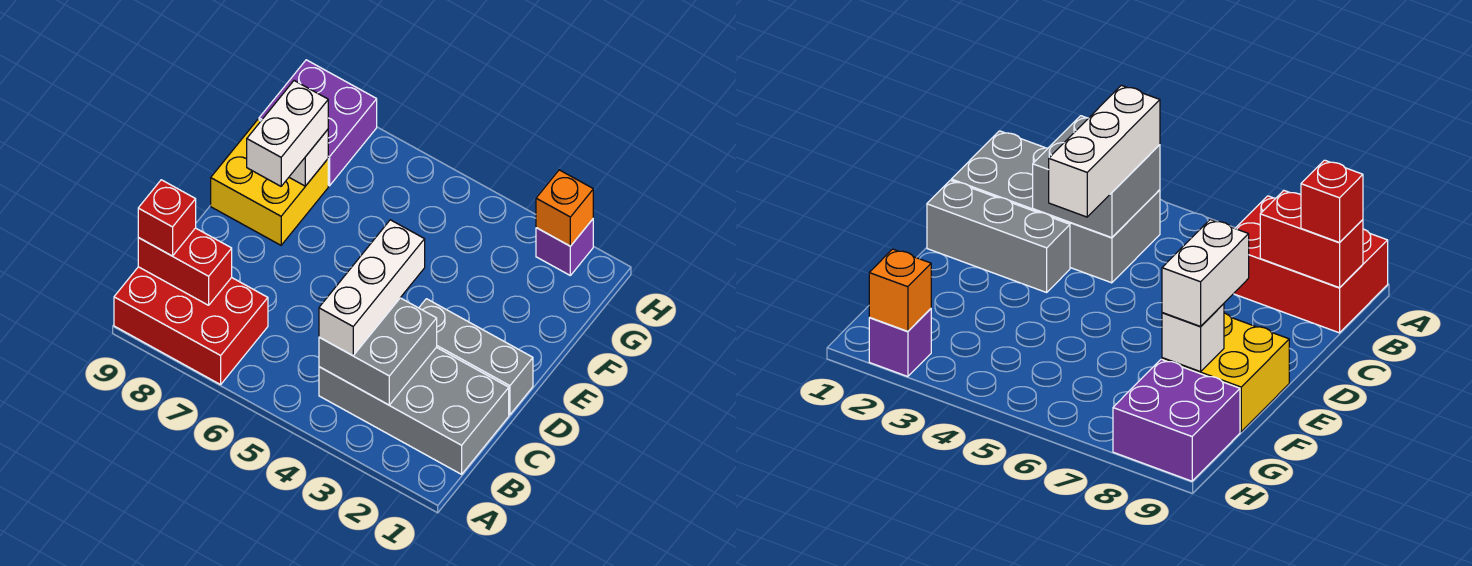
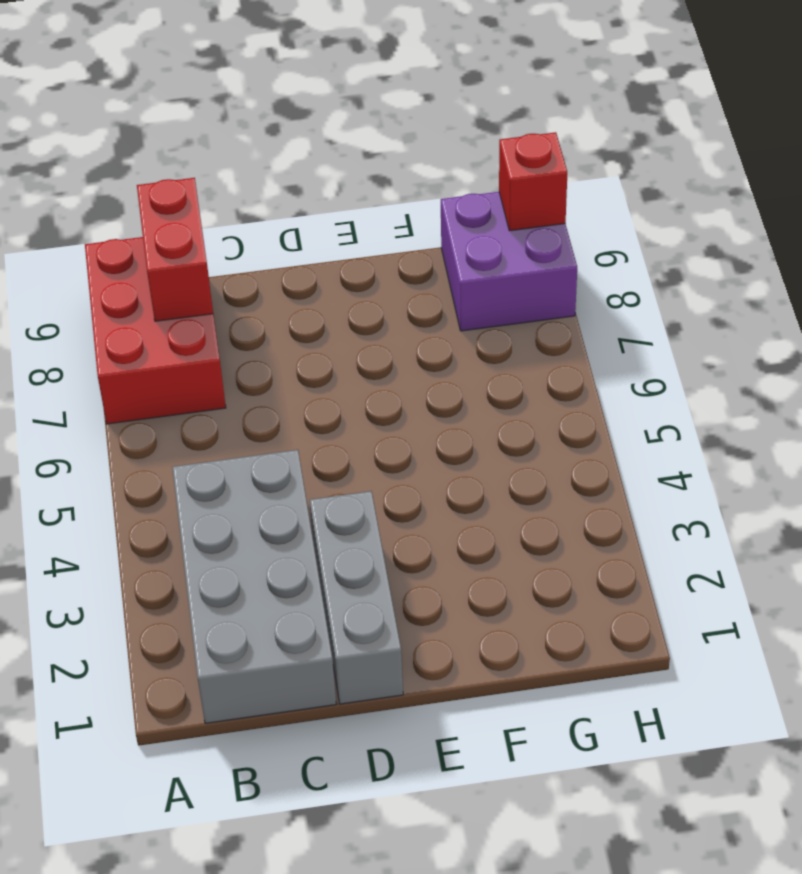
red 1x1 brick [499,132,567,231] -> red 1x1 brick moved to [138,180,196,256]
none -> yellow 2x2 brick [211,120,328,245]
none -> purple 1x1 brick [536,219,593,275]
none -> grey 2x2 brick [319,298,437,405]

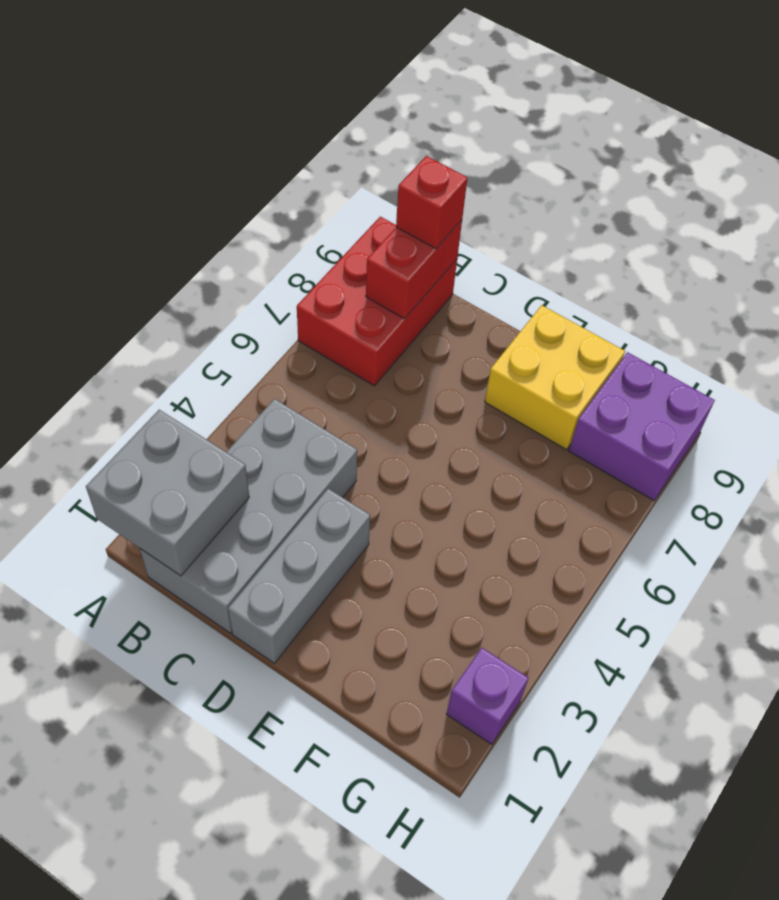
grey 2x2 brick [86,410,249,576] -> grey 2x2 brick moved to [319,298,437,405]
none -> white 1x1 brick [289,130,328,186]
none -> orange 1x1 brick [536,170,593,246]
none -> white 1x3 brick [319,220,425,356]

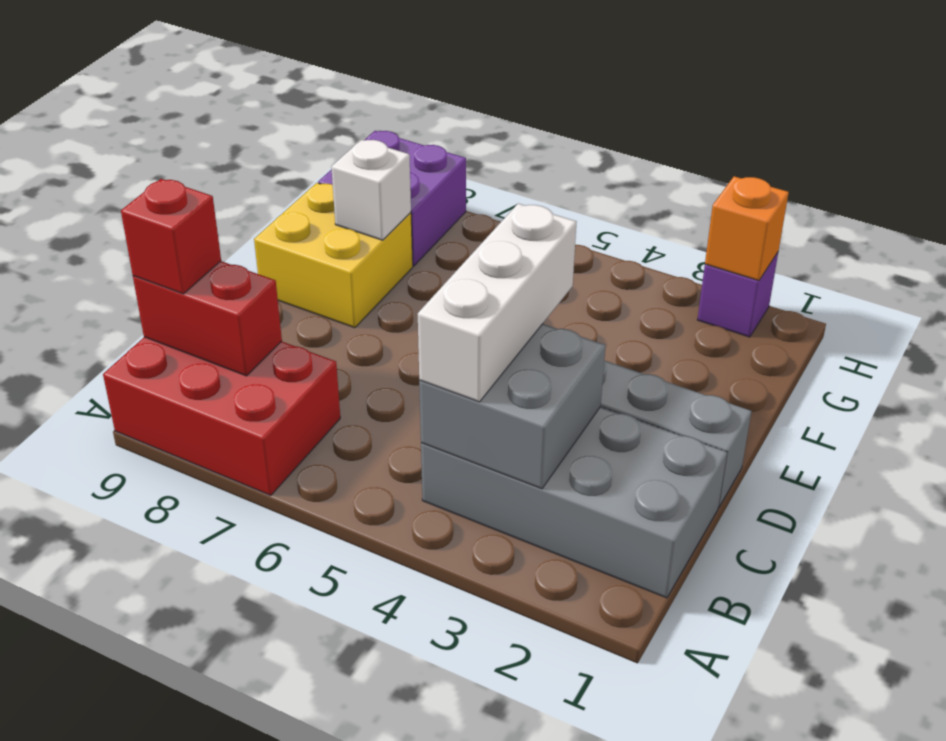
none -> white 1x2 brick [247,81,328,186]

